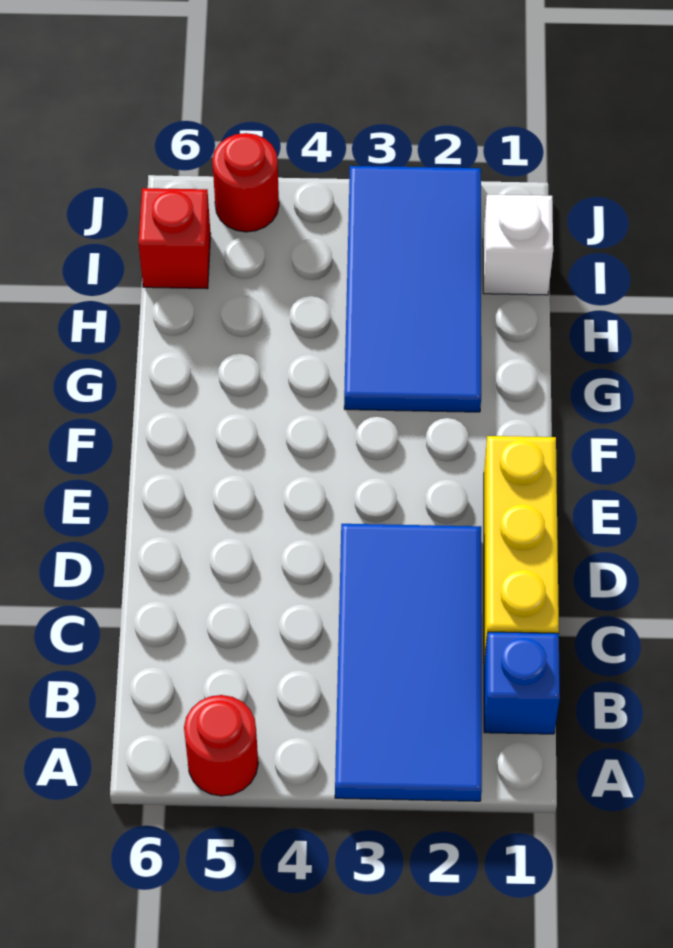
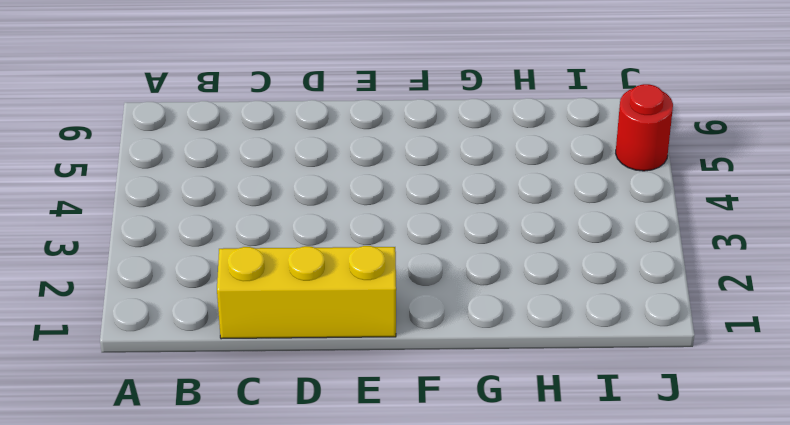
none -> blue 2x4 tile [335,524,482,801]
none -> red 1x1 round brick [184,695,258,796]

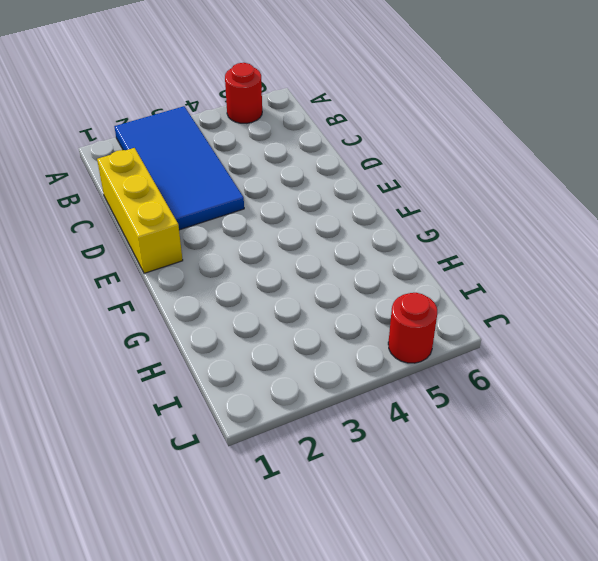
none -> blue 1x1 brick [484,632,560,734]
none -> blue 2x4 tile [344,166,481,412]

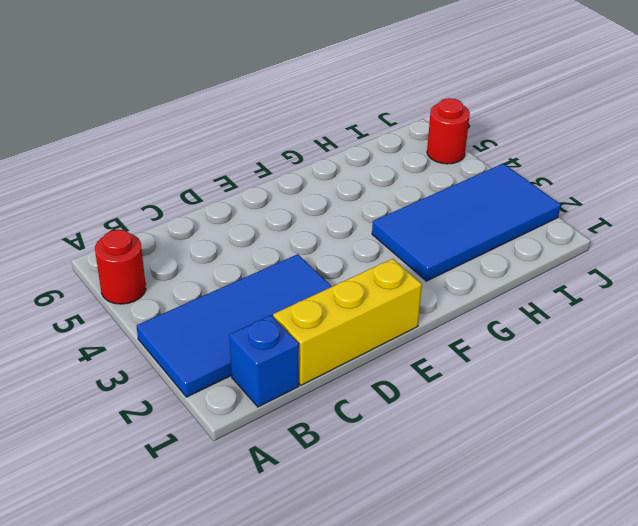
none -> white 1x1 brick [483,195,553,295]
none -> red 1x1 brick [138,188,211,289]

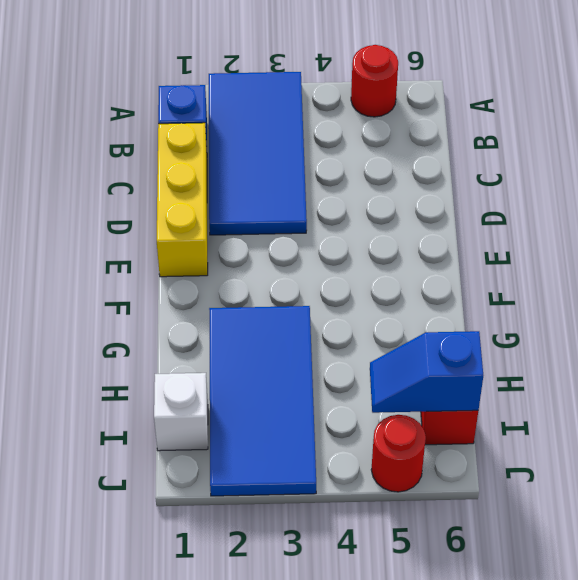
blue 1x2 slope [370,331,483,413] -> none

